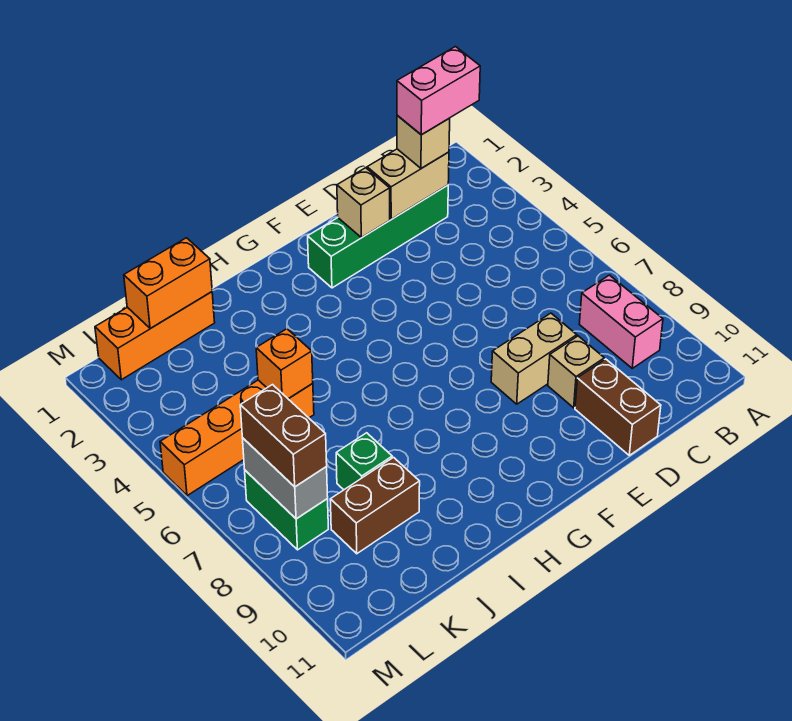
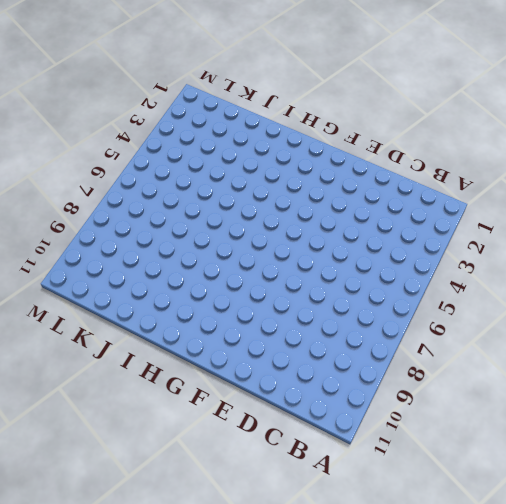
none -> pink 1x2 brick [579,275,663,368]
none -> green 1x4 brick [308,185,448,288]
none -> tan 1x2 brick [491,313,577,404]

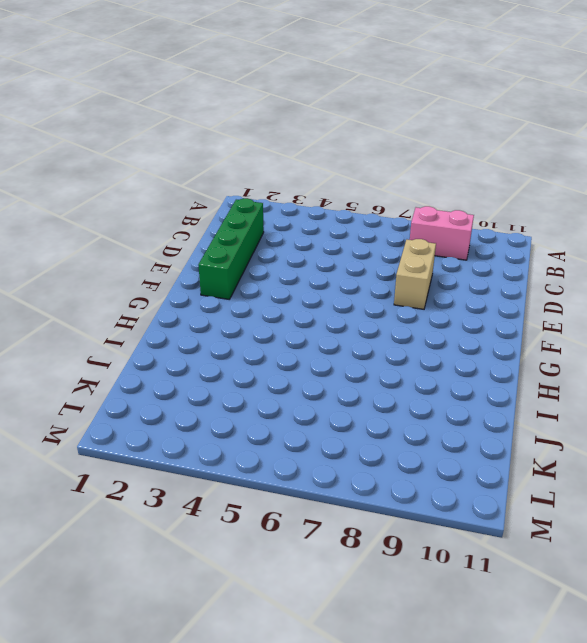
none -> tan 1x1 brick [548,336,604,408]
none -> brown 1x2 brick [575,359,661,455]
none -> orange 1x3 brick [95,292,215,380]

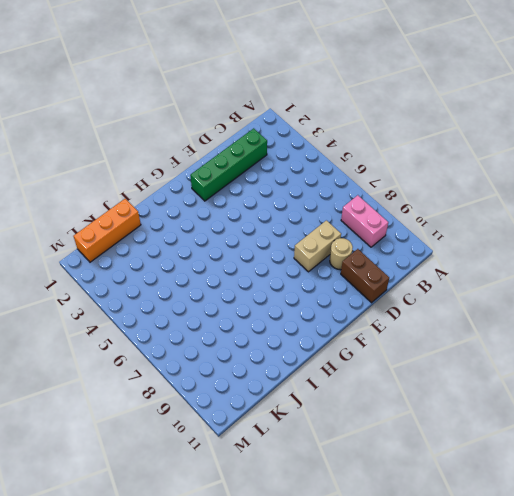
tan 1x1 round brick [330,238,353,270] -> tan 1x1 brick [548,336,604,408]
none -> orange 1x4 brick [160,380,314,496]
none -> green 1x1 brick [336,433,392,490]
none -> brown 1x2 brick [330,457,420,554]

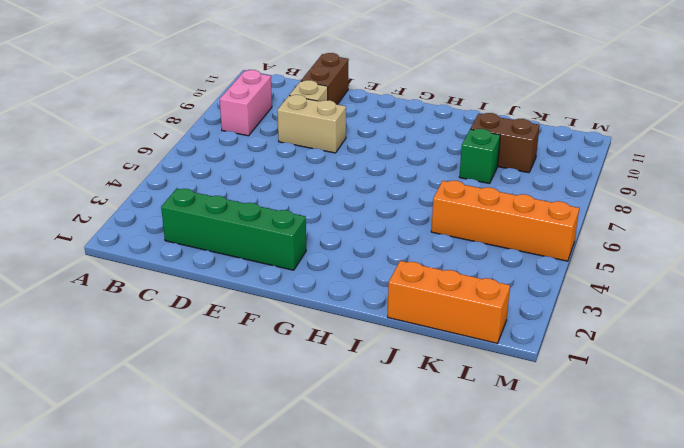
none -> green 1x2 brick [245,470,328,550]
none -> tan 1x2 brick [367,149,449,219]
none -> tan 1x1 brick [337,168,390,238]

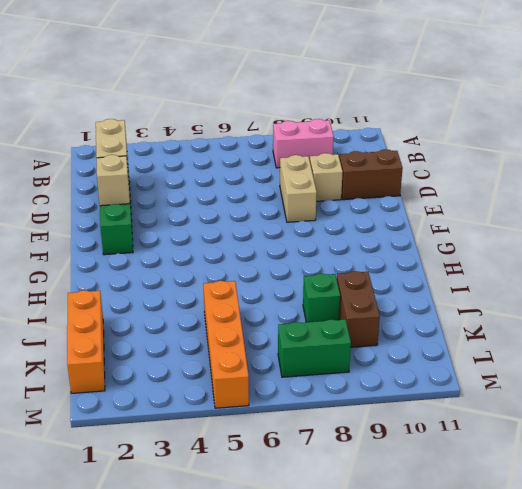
none -> orange 1x2 brick [124,238,212,329]
none -> orange 1x1 brick [256,329,313,399]
none -> grey 1x2 brick [243,438,328,519]

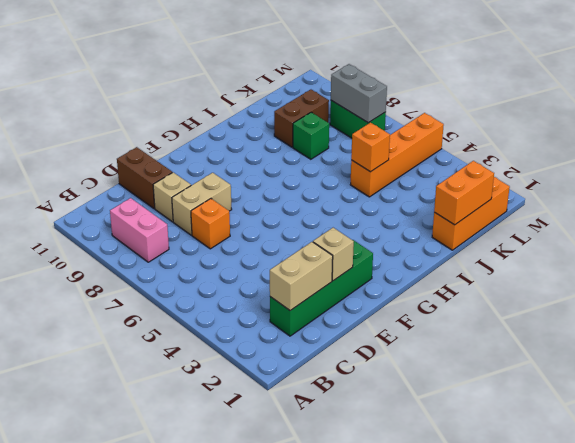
orange 1x1 brick [191,199,230,249] -> none
none -> tan 1x1 brick [397,115,450,168]
none -> brown 1x2 brick [240,385,327,487]
none -> pink 1x2 brick [397,47,480,135]

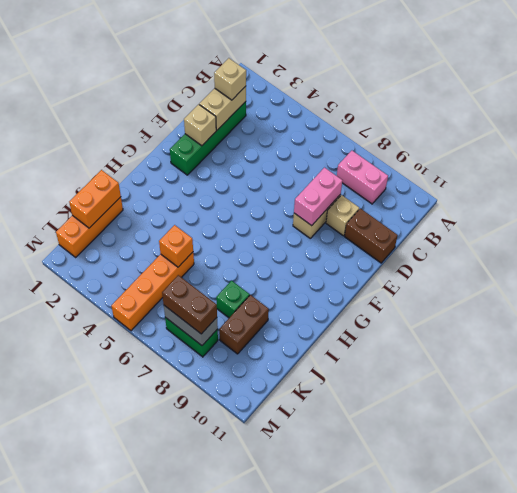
pink 1x2 brick [294,168,342,226] -> pink 1x2 brick moved to [397,47,480,135]

